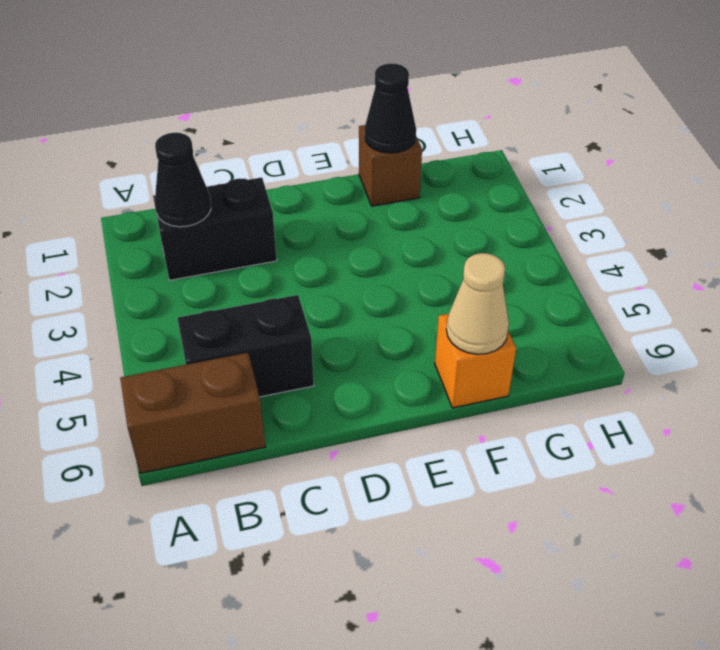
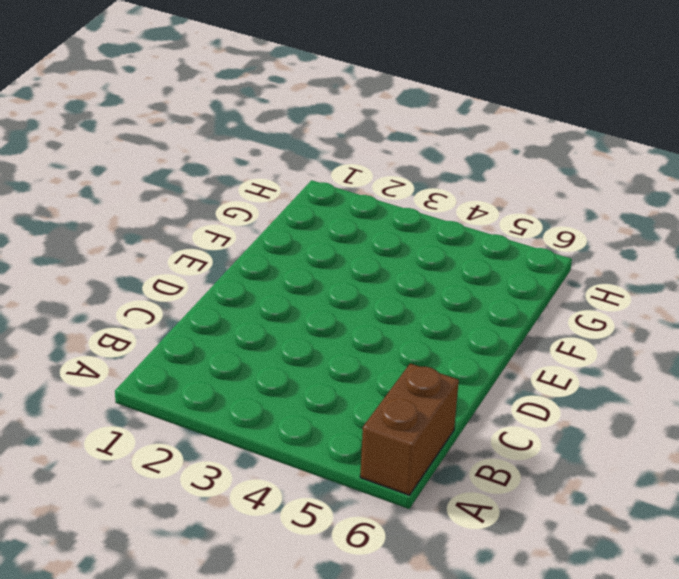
none -> black 1x2 brick [153,177,277,280]
none -> black 1x2 brick [177,295,314,397]

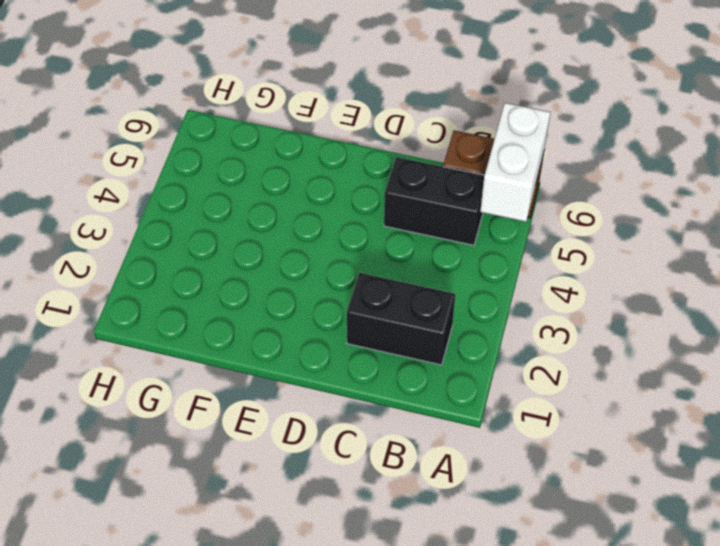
white 1x2 brick [480,103,550,222] -> none
none -> brown 1x1 brick [359,125,422,206]
none -> orange 1x1 brick [435,314,516,408]

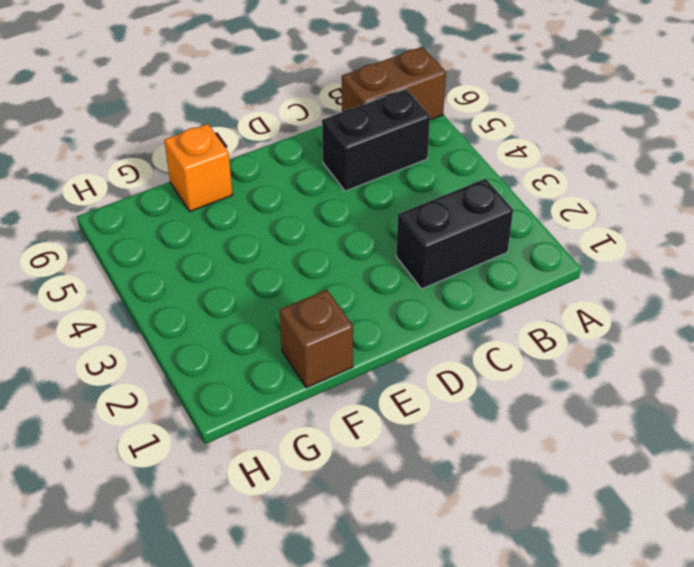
none -> black 1x1 cone [155,133,211,227]
none -> black 1x1 cone [365,63,416,153]

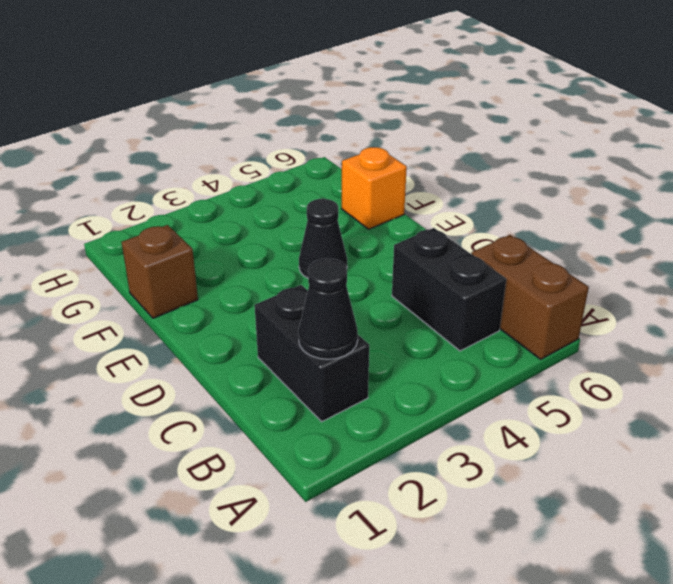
black 1x1 cone [299,199,347,278] -> black 1x1 cone moved to [365,63,416,153]
none -> tan 1x1 cone [446,253,509,354]

